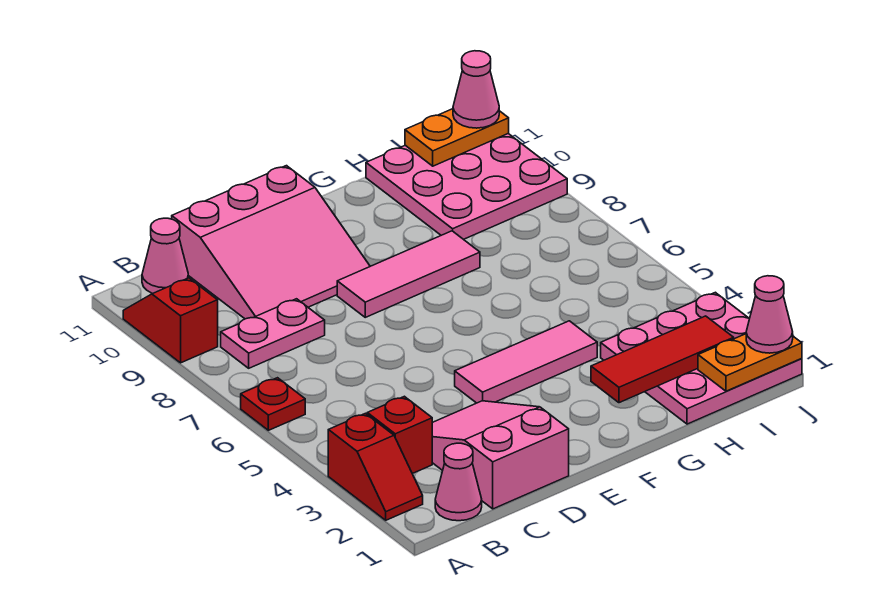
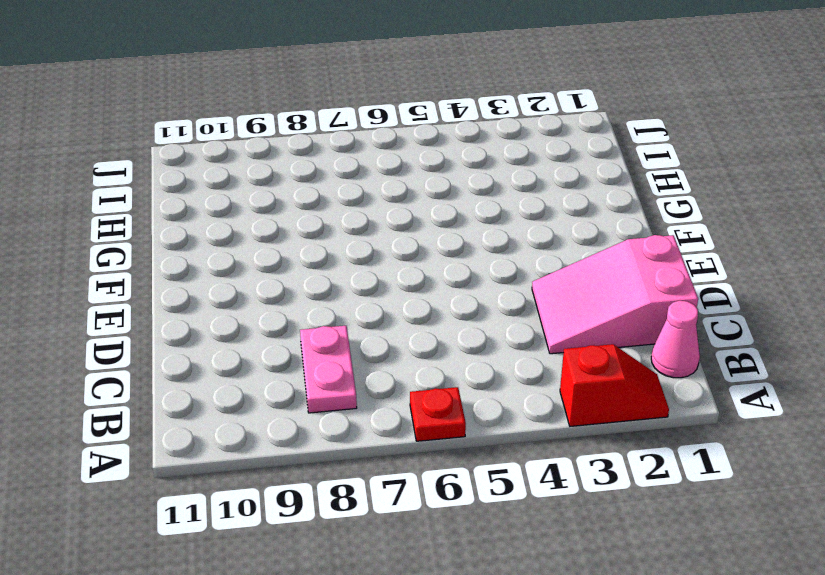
none -> red 1x2 slope [123,278,218,363]
none -> red 1x1 brick [367,396,432,474]
none -> pink 1x1 cone [142,218,188,294]

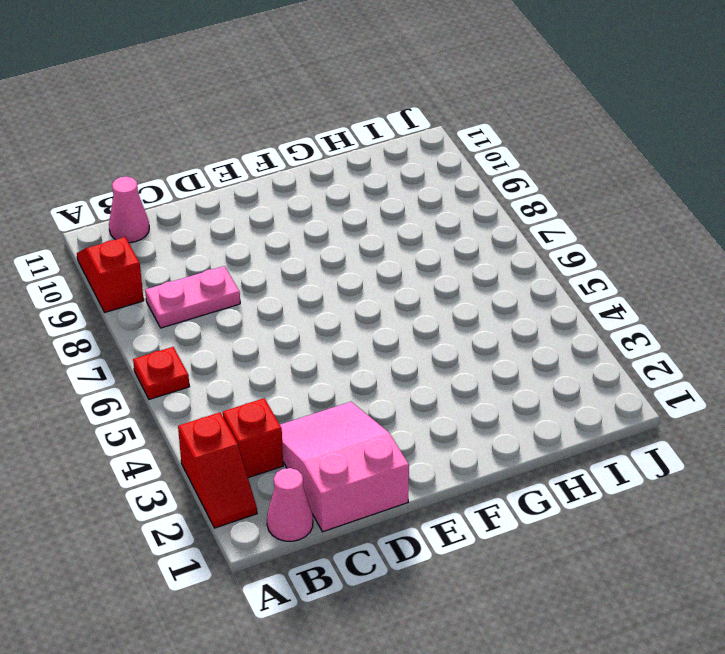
none -> pink 3x3 slope [172,166,370,319]
none -> pink 1x3 tile [455,321,597,403]
none -> pink 1x3 tile [337,231,480,317]

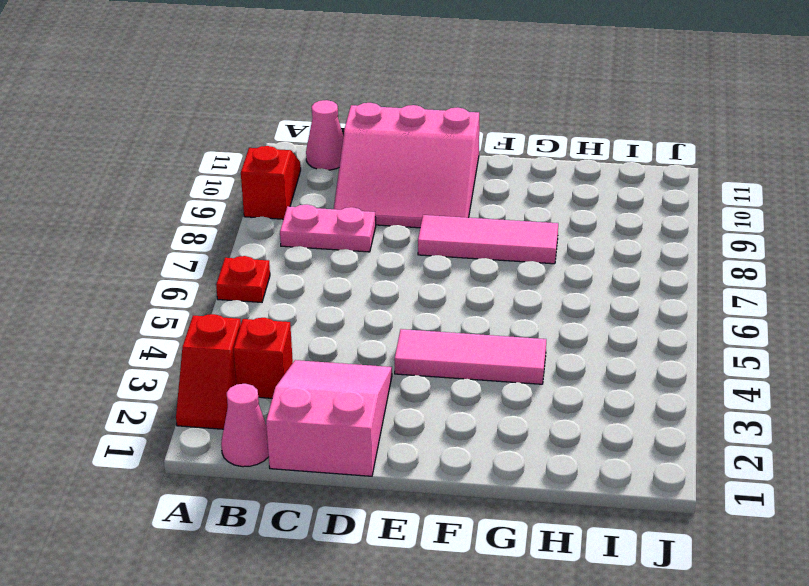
none -> pink 3x3 plate [601,292,802,424]
none -> pink 3x3 plate [366,134,567,239]
none -> red 1x3 tile [591,316,734,403]

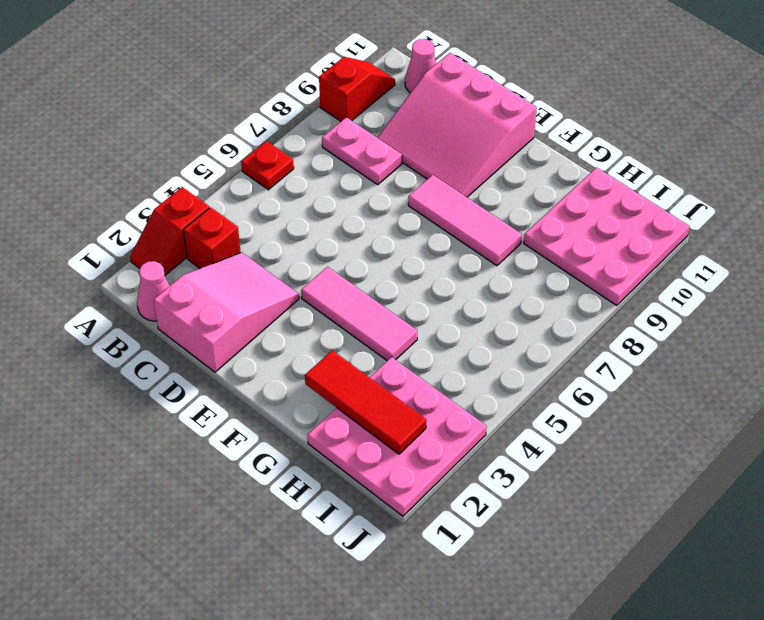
none -> orange 1x2 plate [698,334,802,391]
none -> orange 1x2 plate [405,109,509,166]
none -> pink 1x1 cone [746,276,793,353]

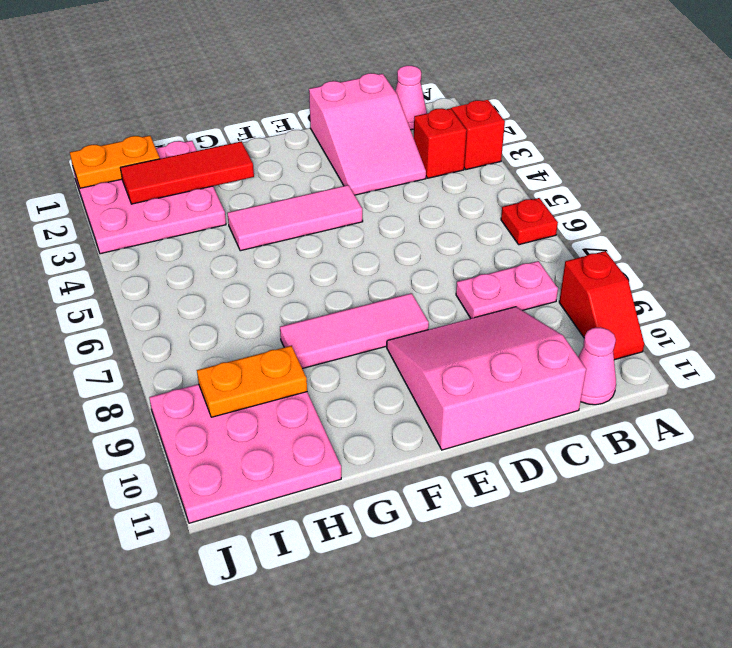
orange 1x2 plate [197,346,307,417] -> orange 1x2 plate moved to [405,109,509,166]
none -> pink 1x1 cone [746,276,793,353]
none -> pink 1x1 cone [453,51,499,128]

